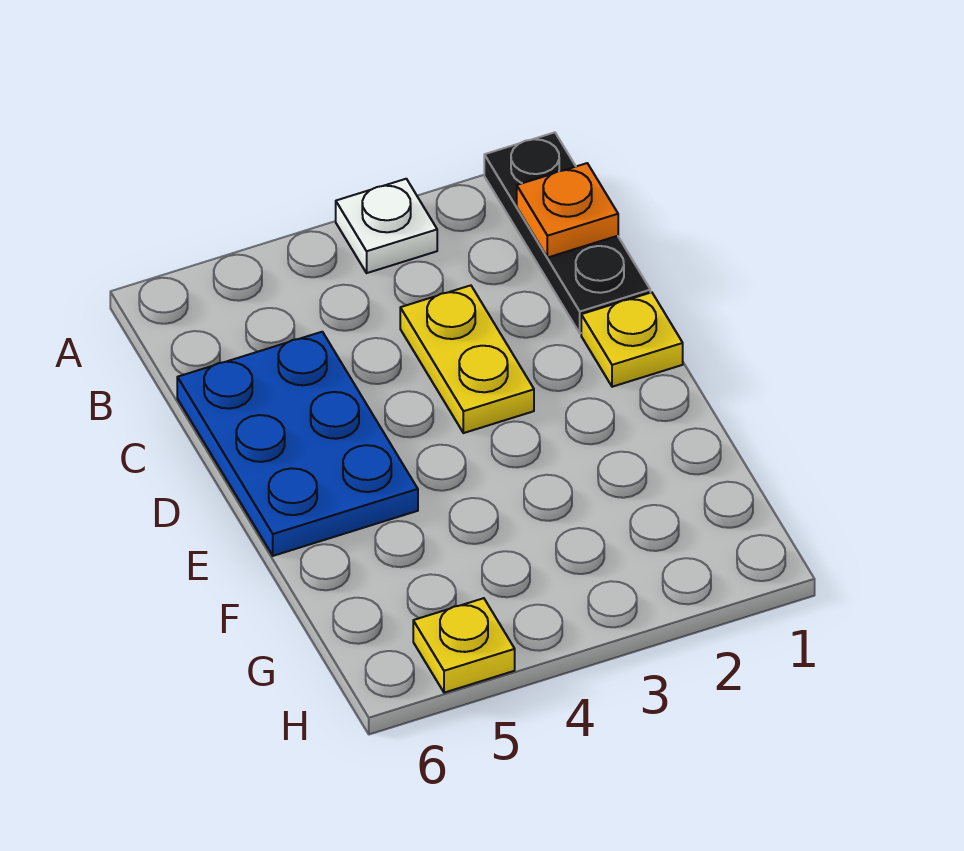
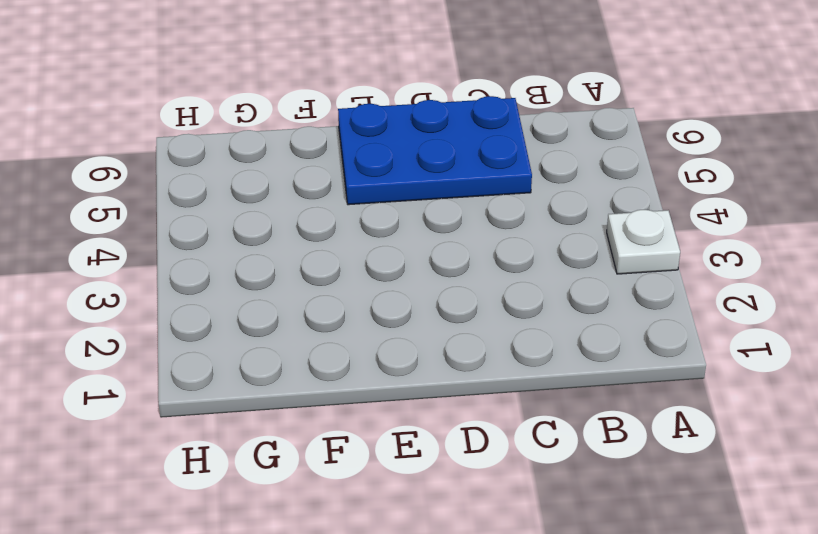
none -> black 1x3 plate [484,132,650,333]
none -> yellow 1x2 plate [400,285,534,433]

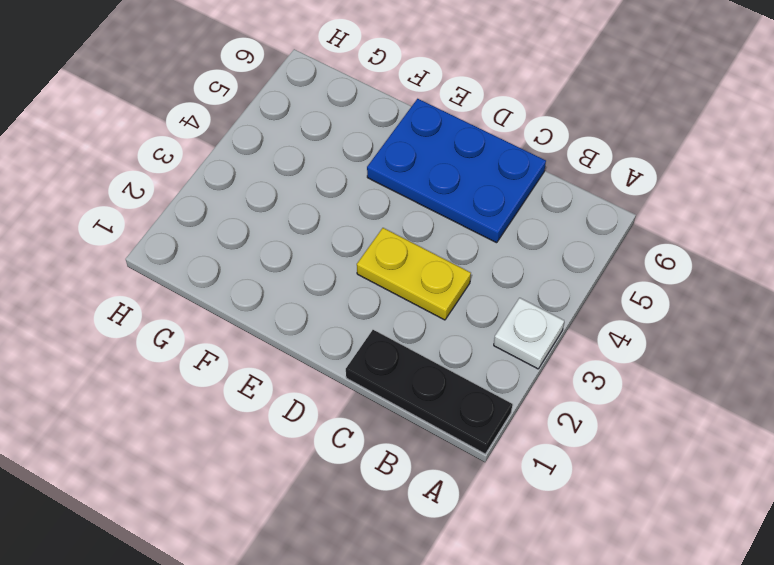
none -> yellow 1x1 plate [581,292,683,387]
none -> yellow 1x1 plate [413,598,515,693]

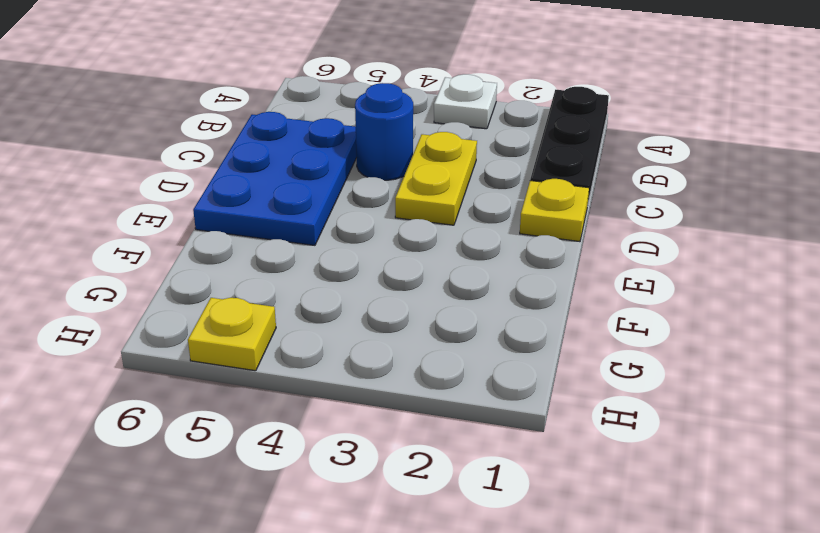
blue 1x1 round brick [355,83,413,180] -> none
none -> orange 1x1 plate [517,163,618,258]

